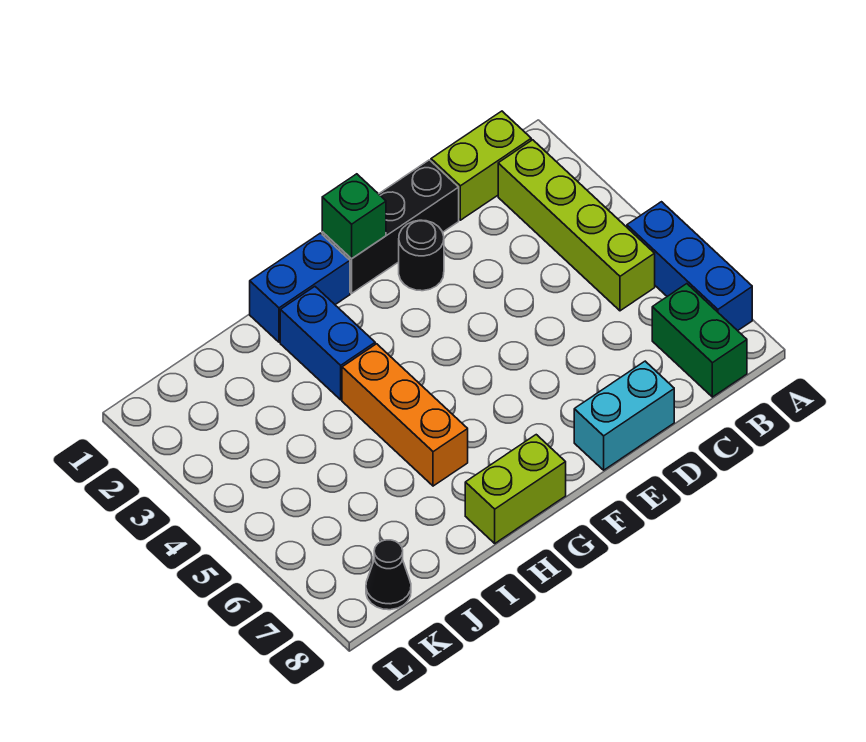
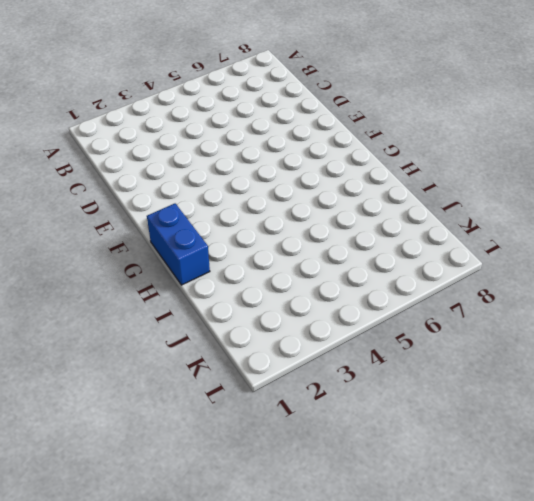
none -> blue 1x3 brick [627,202,752,331]
none -> lime 1x2 brick [431,111,531,220]
none -> lime 1x4 brick [498,140,655,311]

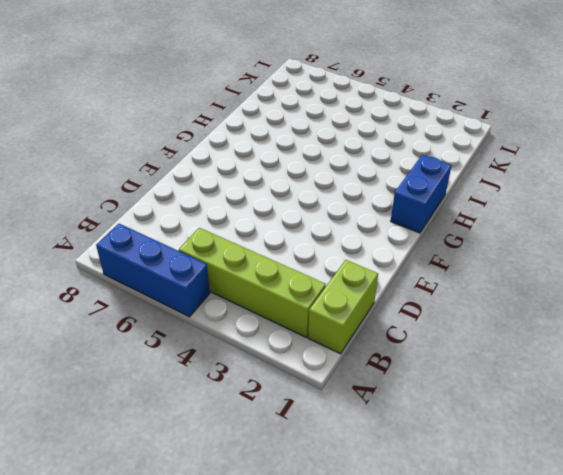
none -> green 1x2 brick [652,284,747,397]
none -> black 1x3 brick [322,160,459,293]
none -> cyan 1x2 brick [574,361,674,470]

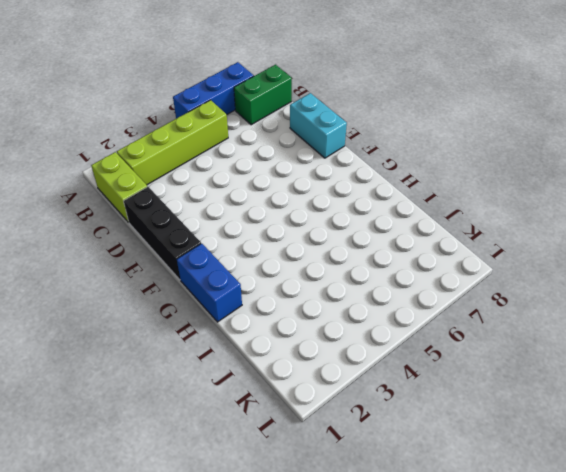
none -> black 1x1 round brick [399,220,444,291]
none -> lime 1x2 brick [465,435,566,543]
none -> blue 1x2 brick [280,287,375,400]

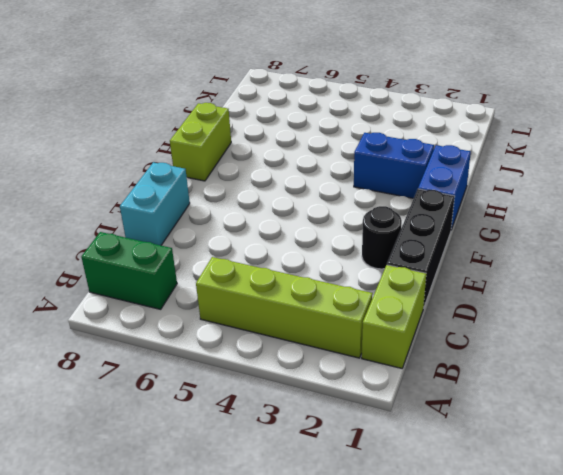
none -> blue 1x3 brick [627,202,752,331]
none -> orange 1x3 brick [342,344,468,486]
none -> black 1x1 cone [366,540,411,610]

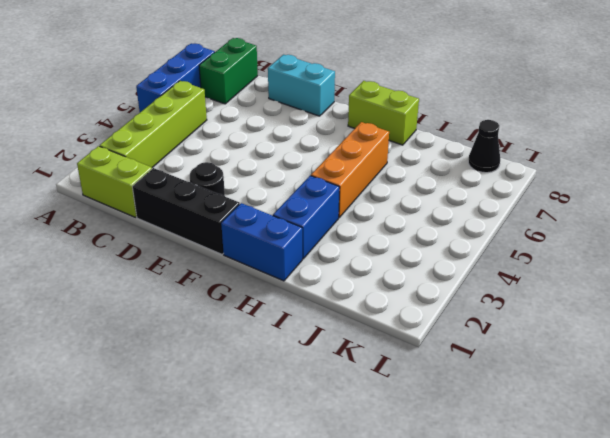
none -> green 1x1 brick [322,174,386,259]

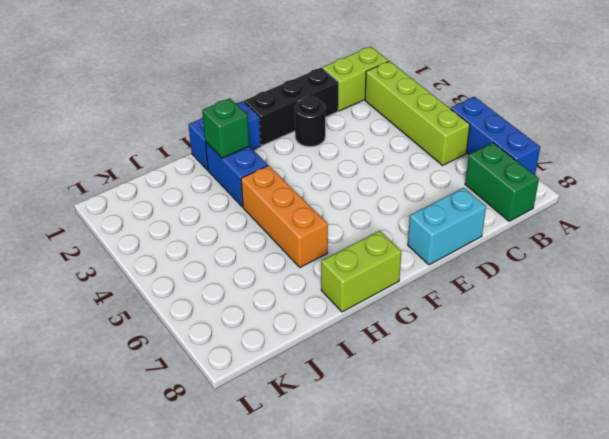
green 1x1 brick [202,98,249,158] -> green 1x1 brick moved to [322,174,386,259]
none -> black 1x1 cone [366,540,411,610]

